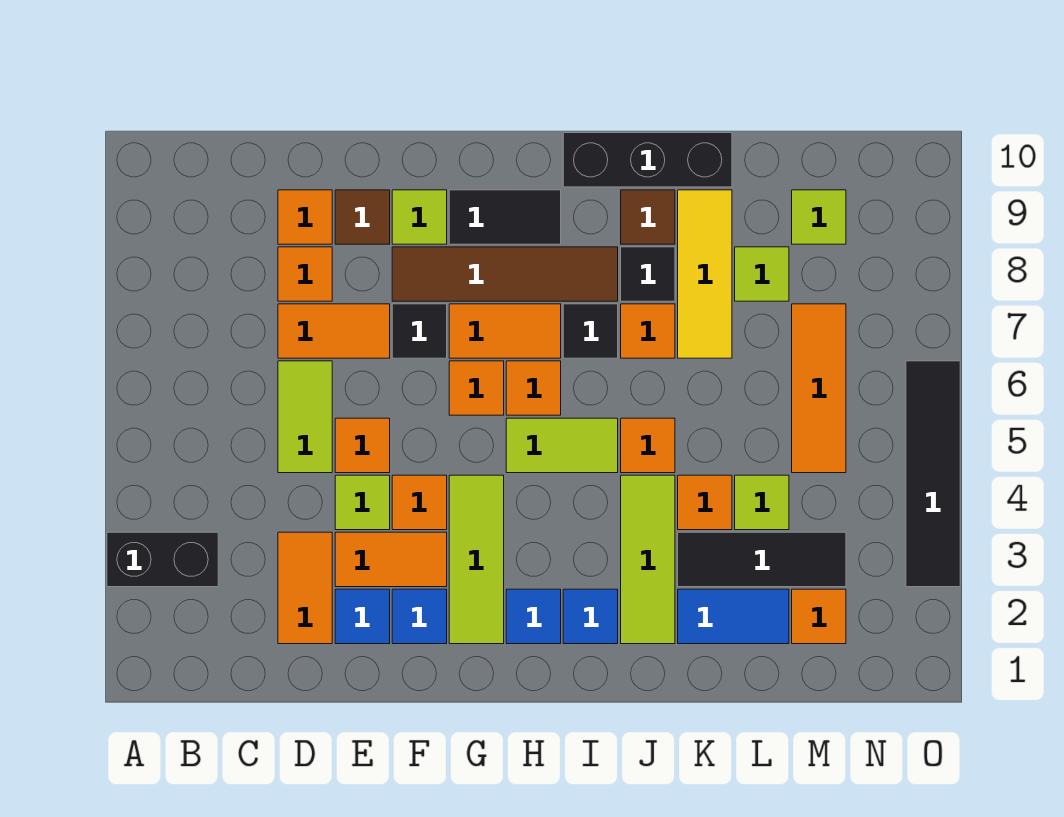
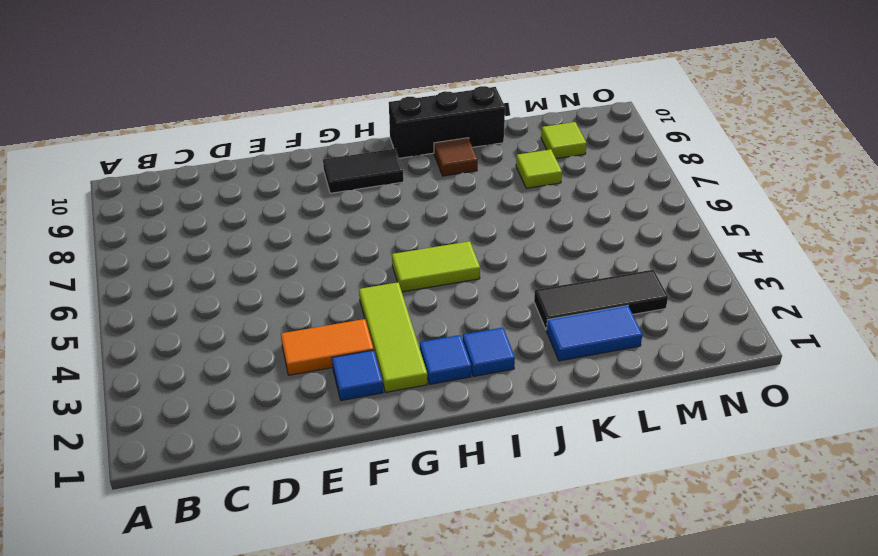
none -> black 1x2 brick [107,532,218,587]
none -> orange 1x2 tile [278,532,332,644]
none -> lime 1x2 tile [278,361,332,473]
none -> orange 1x2 tile [278,304,390,358]

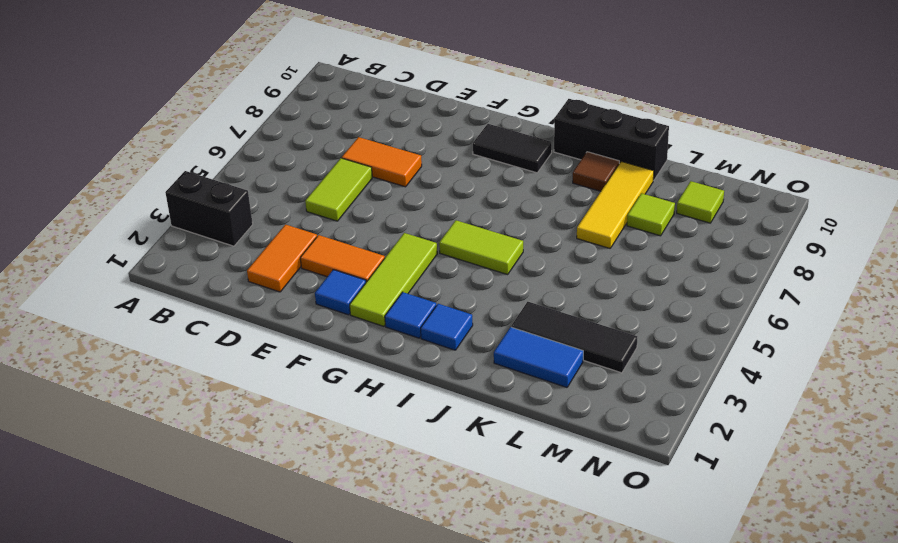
none -> orange 1x1 tile [278,247,332,301]
none -> orange 1x1 tile [278,190,332,244]
none -> blue 1x1 tile [335,589,390,644]
none -> lime 1x1 tile [335,475,390,530]

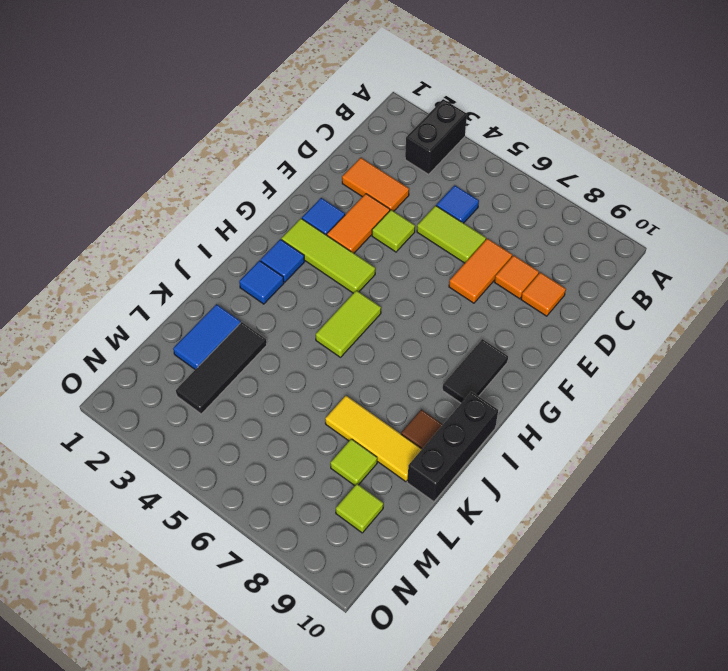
blue 1x1 tile [436,185,479,223] -> blue 1x1 tile moved to [335,589,390,644]
none -> orange 1x1 tile [335,418,390,473]
none -> brown 1x1 tile [335,190,390,244]
none -> orange 1x1 tile [392,475,447,530]
none -> black 1x1 tile [392,304,447,358]

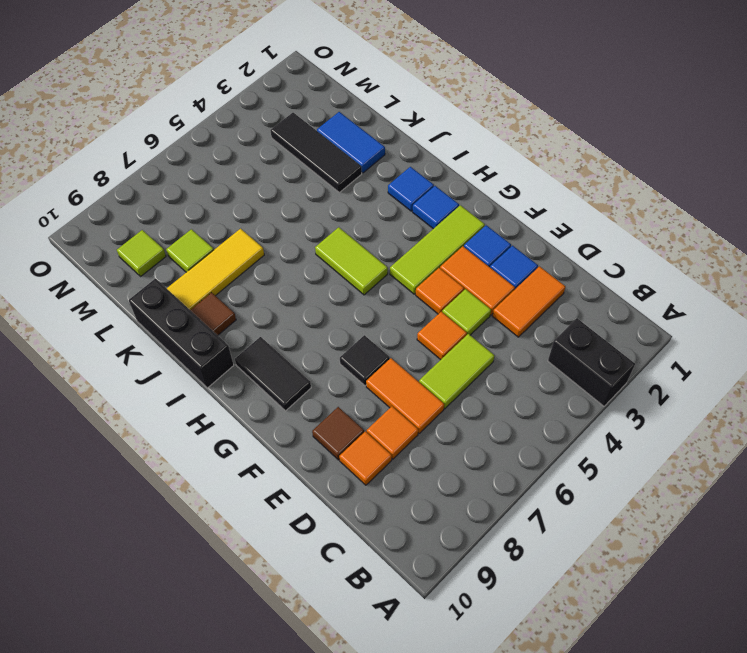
none -> brown 1x4 tile [392,247,618,301]
none -> lime 1x1 tile [392,190,447,244]
none -> orange 1x1 tile [449,361,504,415]
none -> orange 1x2 tile [449,304,561,358]

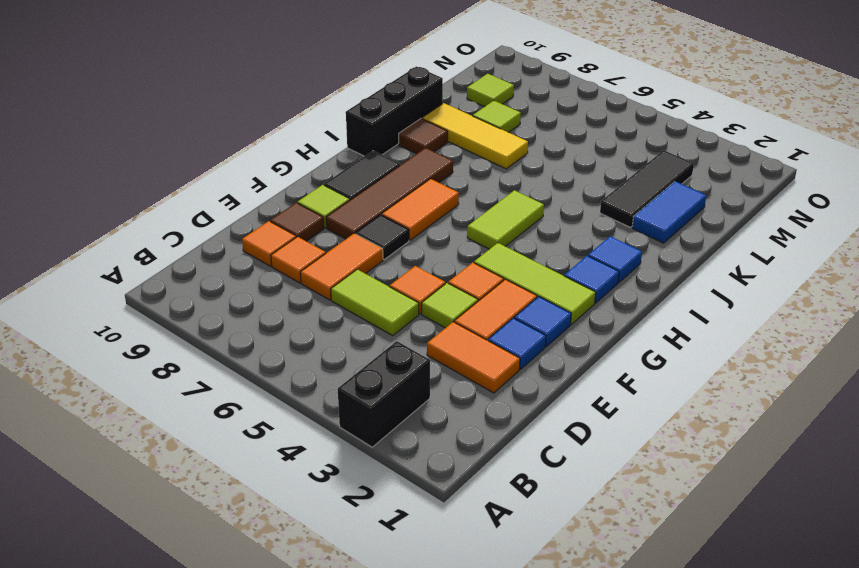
none -> orange 1x1 tile [449,361,504,415]
none -> orange 1x1 tile [506,361,561,415]
none -> black 1x1 tile [563,304,618,358]
none -> lime 1x3 tile [621,475,675,644]

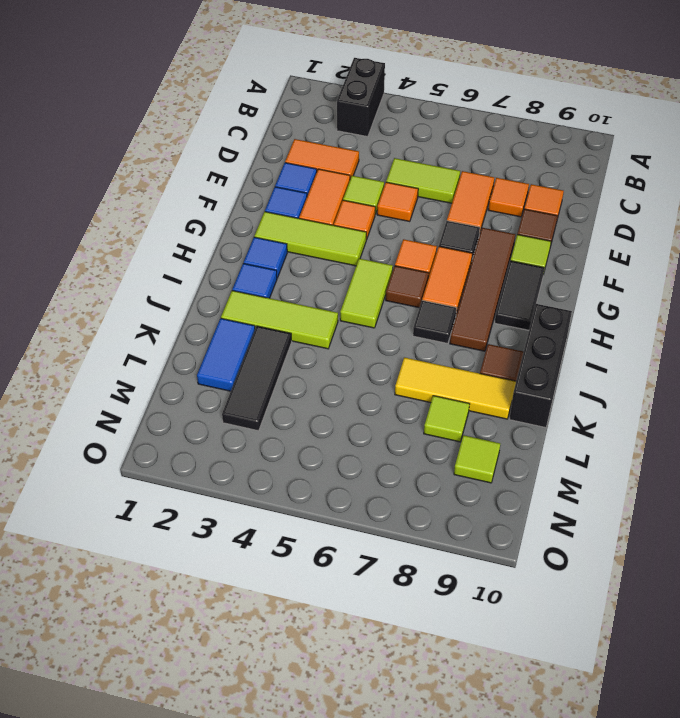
brown 1x1 tile [386,266,429,308] -> orange 1x1 tile [506,361,561,415]
none -> orange 1x1 tile [621,418,675,473]
none -> orange 1x1 tile [621,304,675,358]
none -> black 1x1 tile [621,247,675,301]
none -> orange 1x1 tile [678,475,732,530]

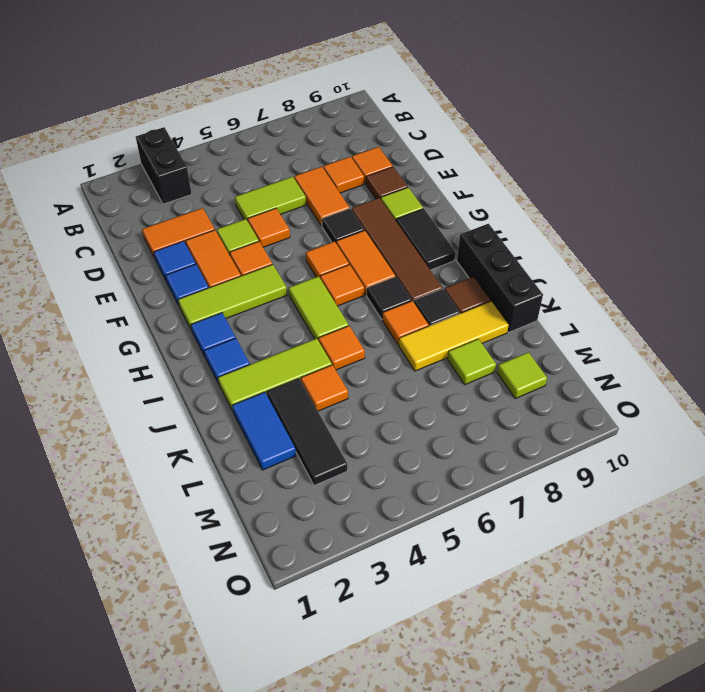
none -> lime 1x1 tile [735,475,789,530]
none -> orange 1x1 tile [792,589,846,644]
none -> orange 1x3 tile [792,304,846,473]
none -> black 1x4 tile [906,361,960,587]

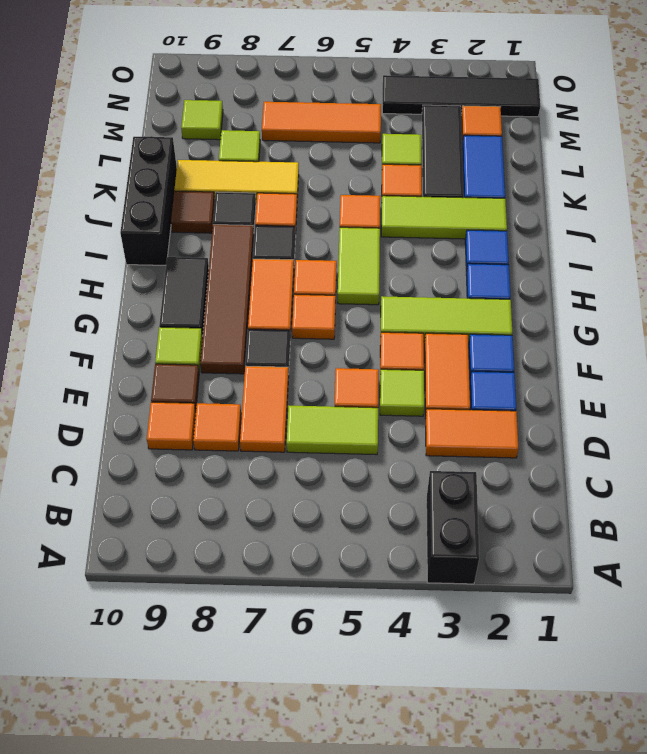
black 1x4 tile [382,75,540,117] -> black 1x4 tile moved to [906,361,960,587]

